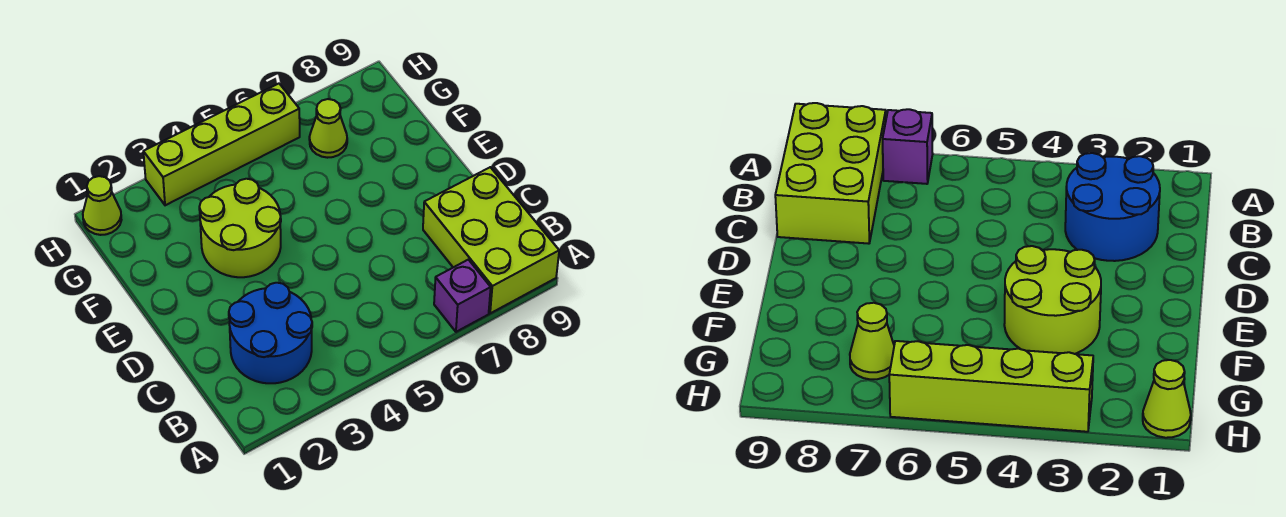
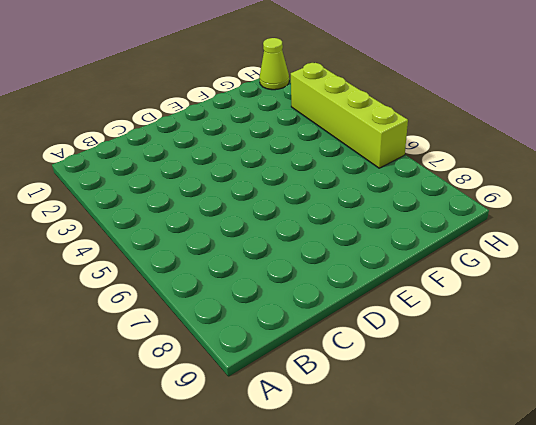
none -> purple 1x1 brick [434,260,491,332]
none -> lime 2x3 brick [423,167,559,313]

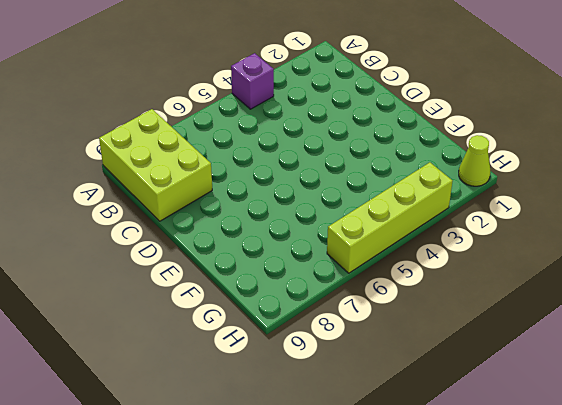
purple 1x1 brick [231,53,274,109] -> purple 1x1 brick moved to [434,260,491,332]
none -> blue 2x2 round brick [229,283,312,383]
none -> lime 2x2 round brick [199,179,281,277]

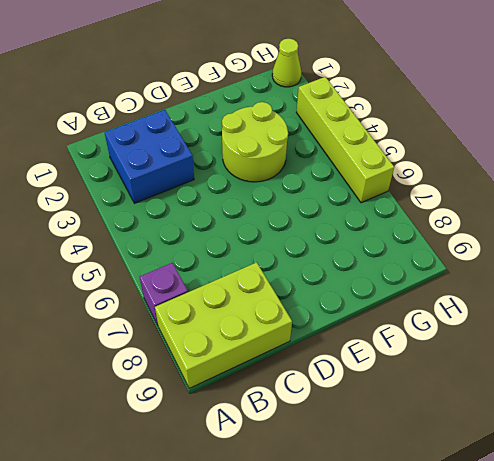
blue 2x2 brick [105,110,194,203] -> blue 2x2 round brick [229,283,312,383]
none -> lime 1x1 cone [309,99,347,158]

